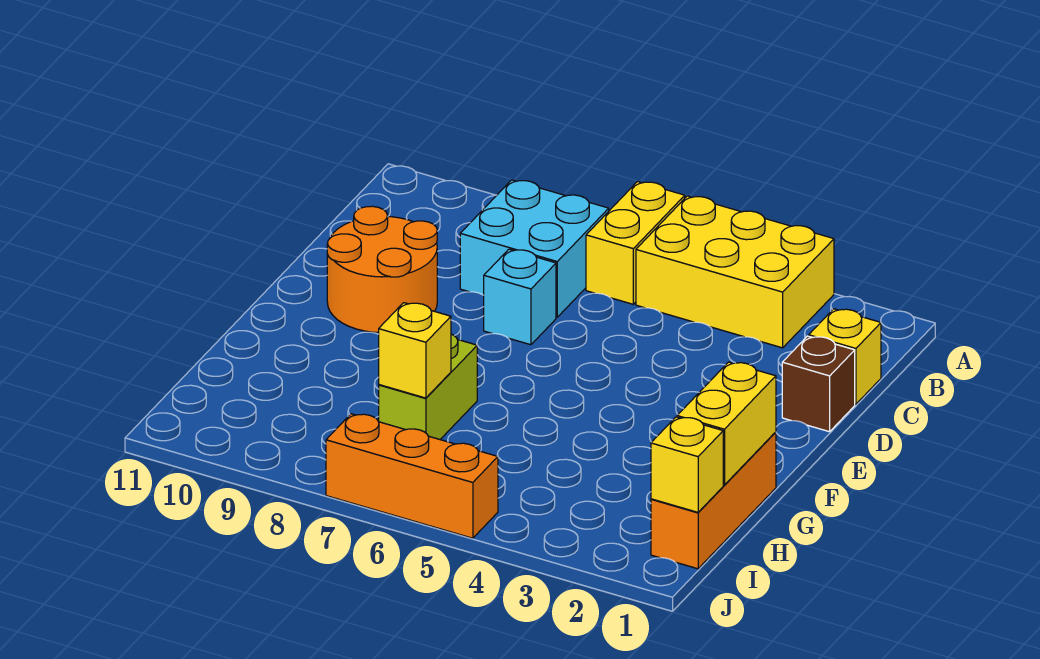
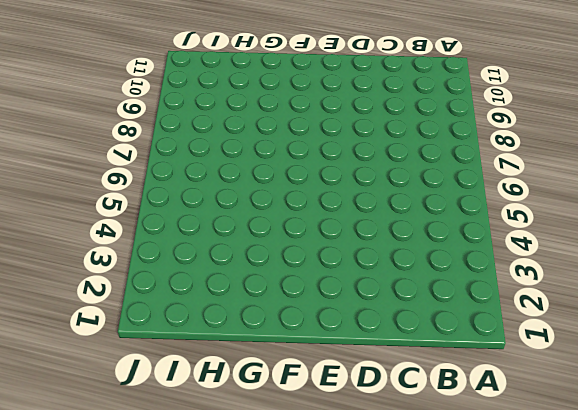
none -> yellow 2x3 brick [636,196,834,348]
none -> yellow 1x2 brick [586,182,685,304]
none -> cyan 2x2 brick [460,180,609,317]

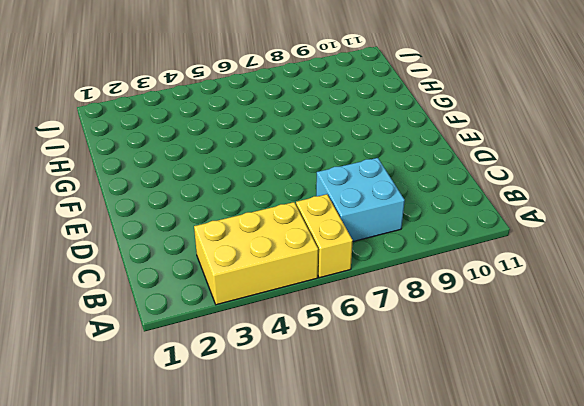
none -> yellow 1x1 brick [809,309,881,404]
none -> brown 1x1 brick [782,336,855,432]
none -> cyan 1x1 brick [484,249,556,345]

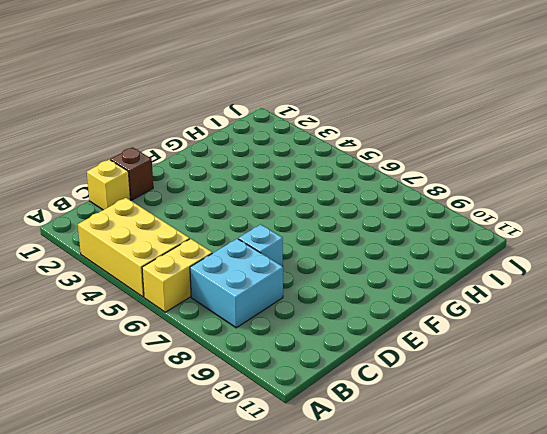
none -> orange 2x2 round brick [327,206,437,333]
none -> orange 1x3 brick [651,432,776,569]
none -> lime 1x2 brick [379,334,477,439]

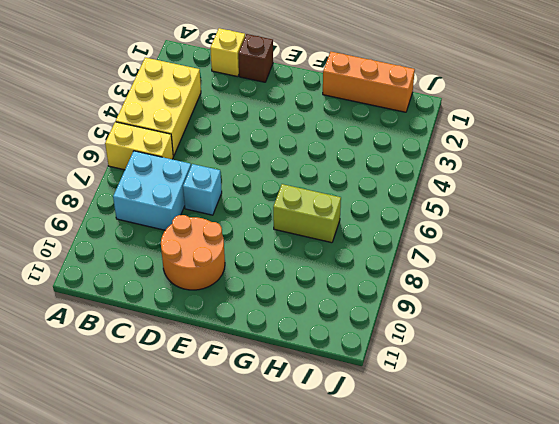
none -> orange 1x3 brick [326,414,498,538]
none -> yellow 1x2 brick [677,362,776,485]
none -> yellow 1x1 brick [379,303,451,398]

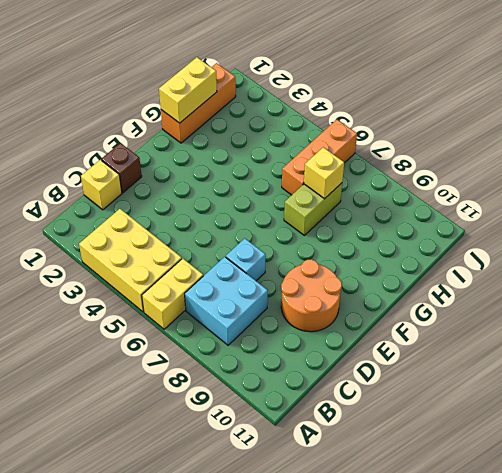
orange 1x3 brick [282,120,357,195] -> orange 1x3 brick turned to [326,414,498,538]
none -> yellow 1x1 brick [651,417,723,512]

